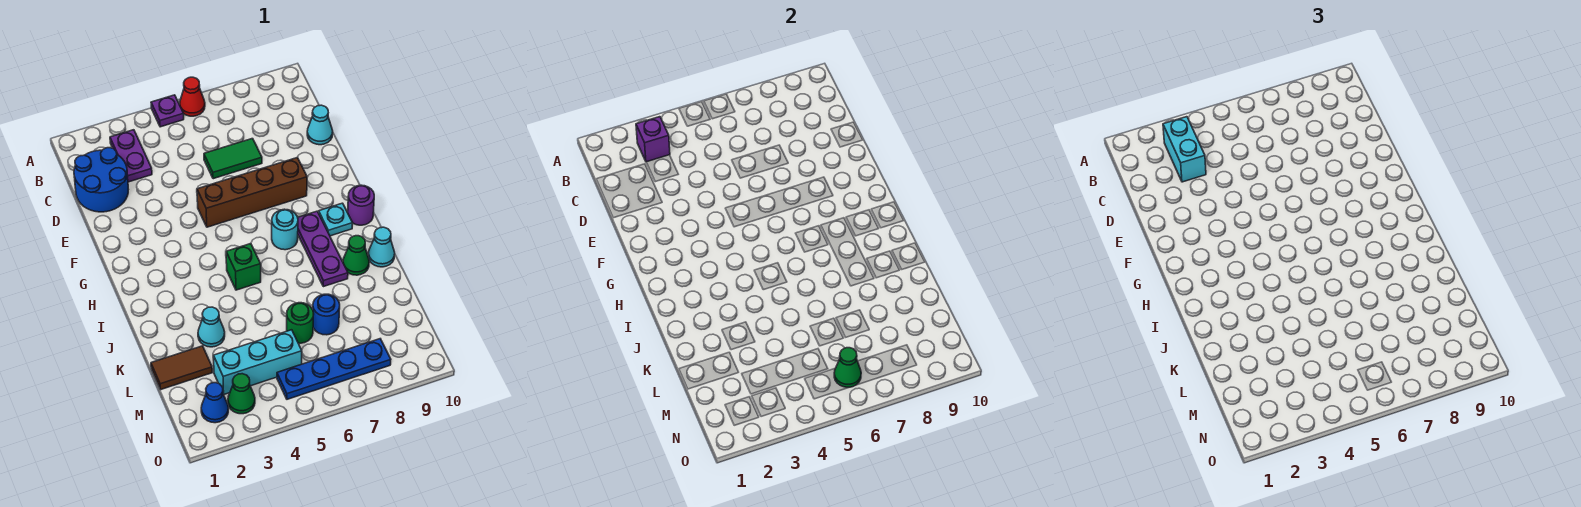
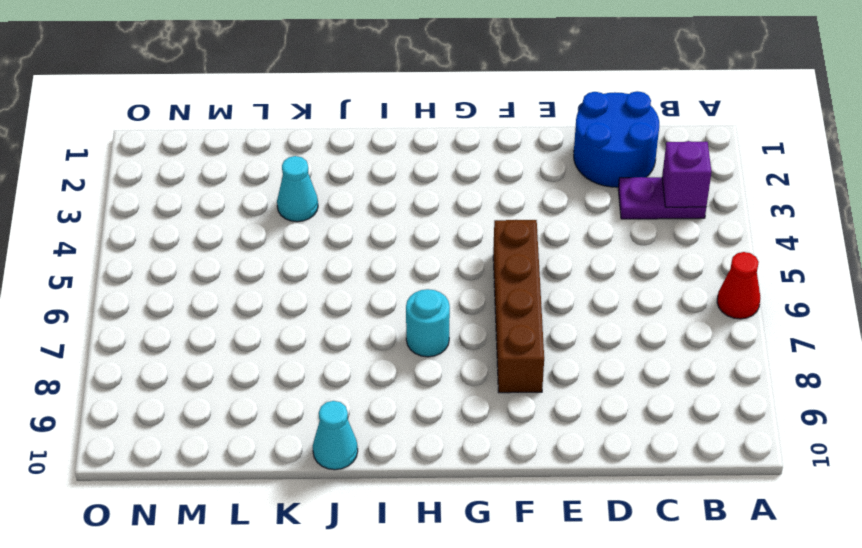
none -> purple 1x1 plate [151,95,184,127]
none -> green 1x2 tile [204,139,262,179]
none -> cyan 1x1 cone [307,105,333,145]

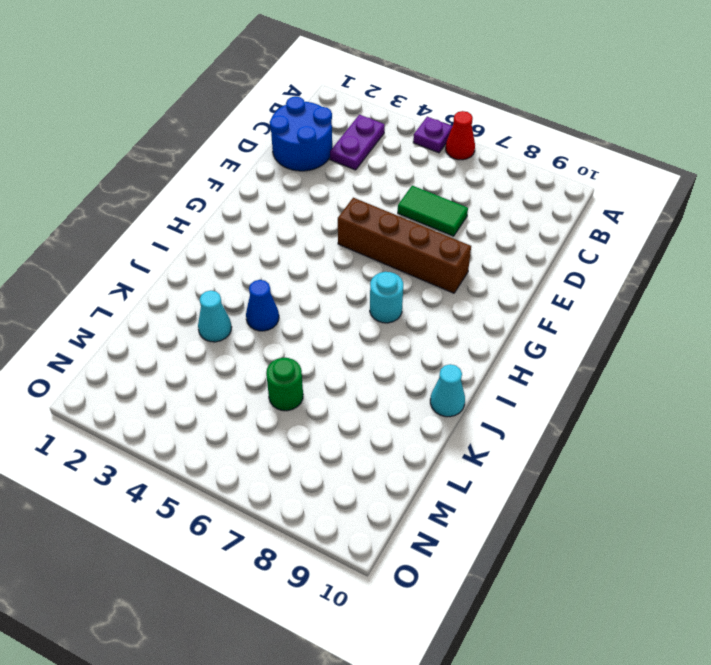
blue 1x1 cone [246,280,279,331] -> blue 1x1 cone moved to [201,383,228,423]
none -> cyan 1x1 cone [307,105,333,145]
none -> purple 1x3 plate [298,211,348,287]
none -> cyan 1x1 plate [319,203,352,236]

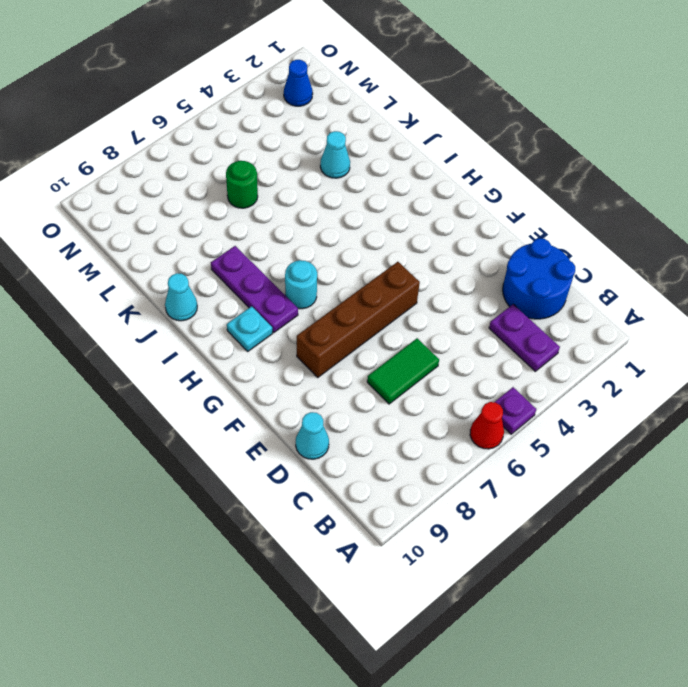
none -> purple 1x1 round brick [348,185,374,225]
none -> green 1x1 brick [226,244,261,290]
none -> green 1x1 cone [343,236,369,275]

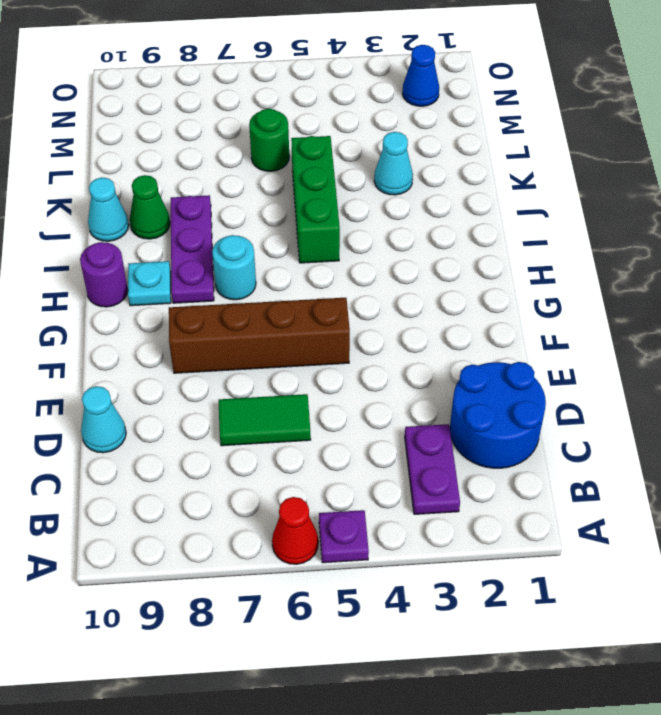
green 1x3 brick [291,136,340,263] -> green 1x1 brick [226,244,261,290]
none -> brown 1x2 tile [151,346,212,389]
none -> blue 1x1 round brick [313,294,340,335]
none -> cyan 1x3 brick [214,330,302,394]

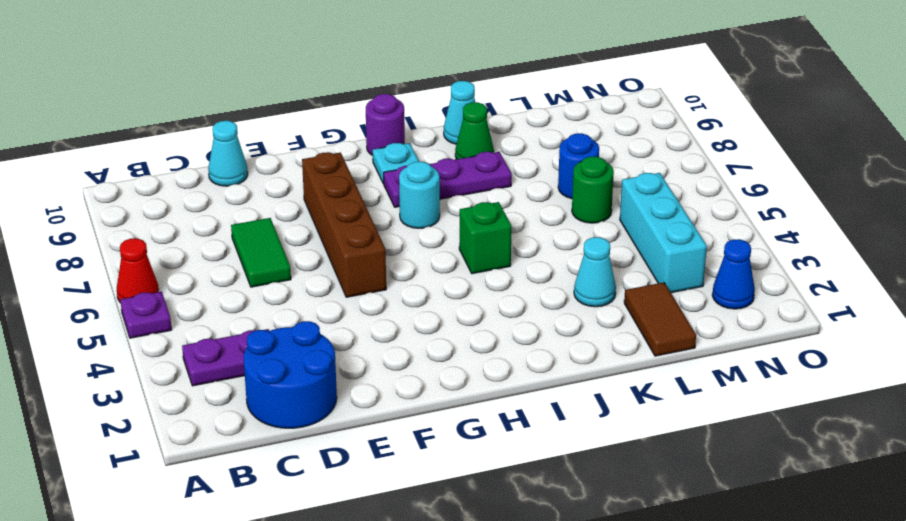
none -> green 1x1 cone [228,374,255,414]
none -> blue 1x4 plate [277,339,391,399]
none -> purple 1x1 brick [636,117,670,162]

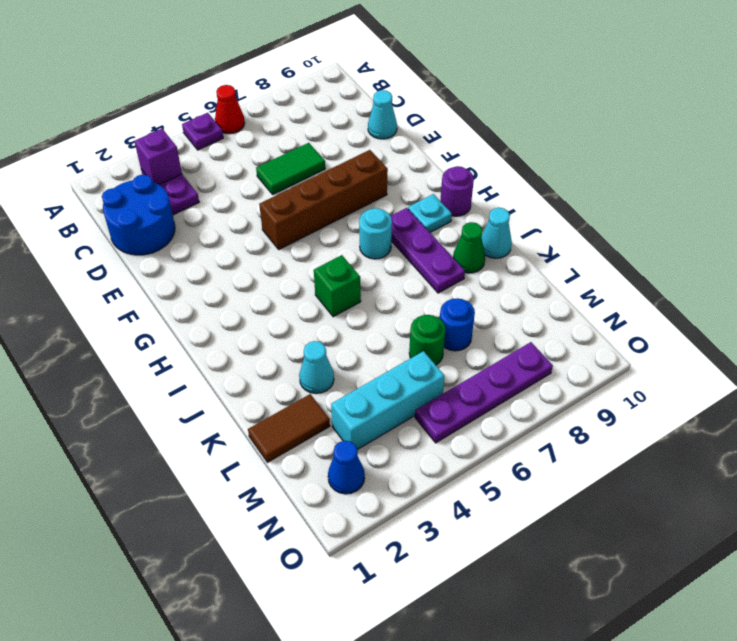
purple 1x4 plate [415,342,553,443] -> blue 1x4 plate [277,339,391,399]
none -> green 1x1 cone [228,374,255,414]
none -> green 1x1 cone [834,348,861,387]
none -> cyan 1x2 brick [1163,117,1206,182]

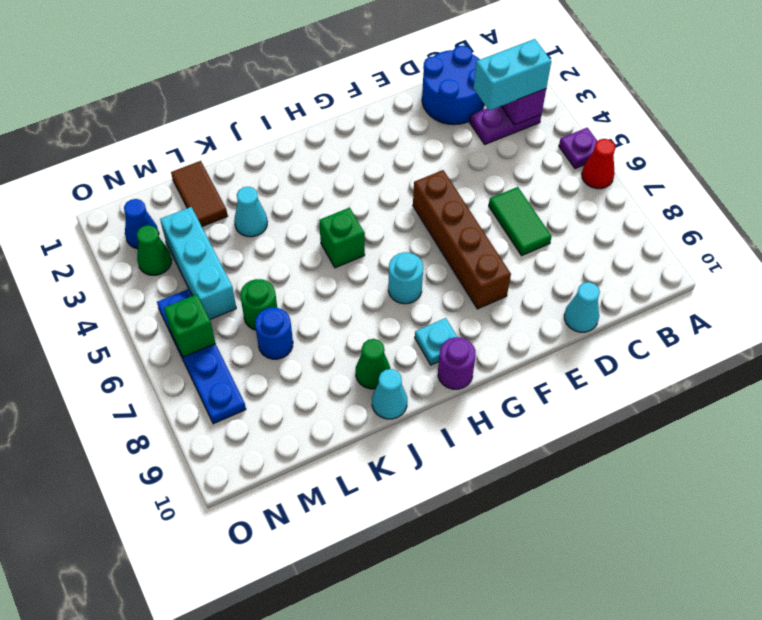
green 1x1 brick [164,294,216,357] -> green 1x1 cone [834,348,861,387]
none -> purple 1x3 plate [298,211,348,287]

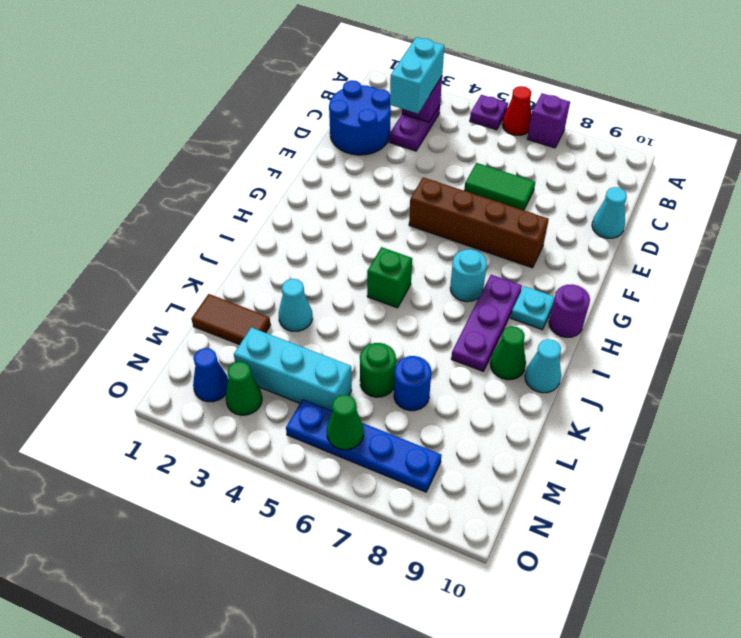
purple 1x1 brick [527,93,570,148] -> none

